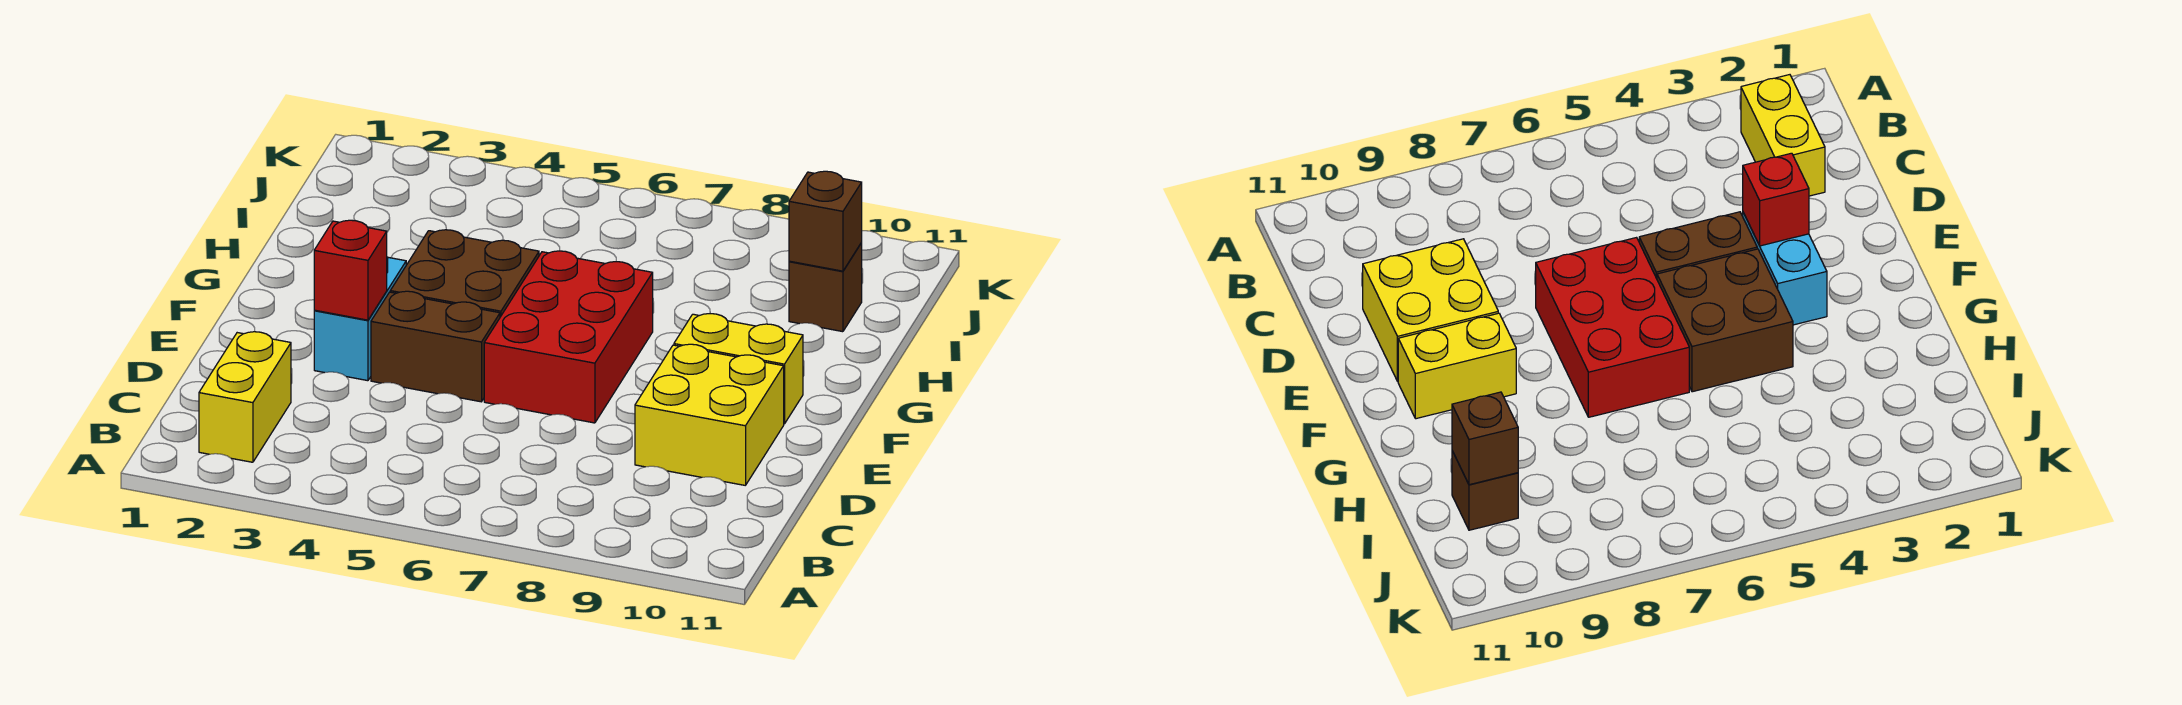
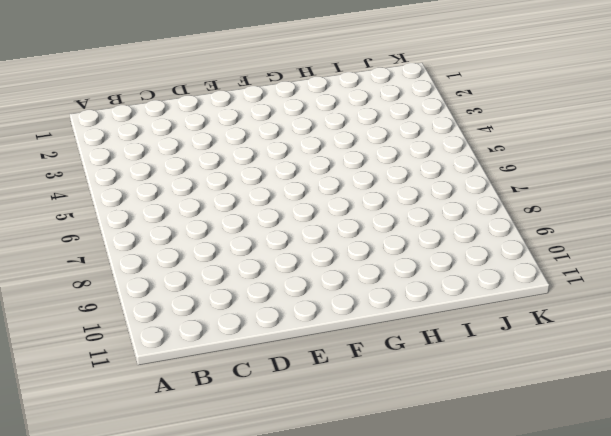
none -> yellow 1x2 brick [199,332,291,462]
none -> yellow 2x2 brick [635,344,784,485]

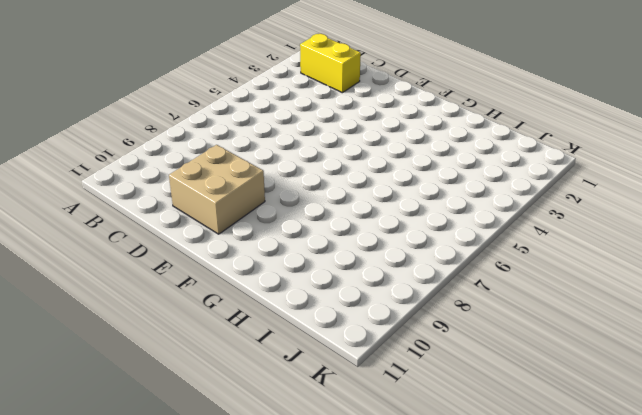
tan 2x2 brick [169,145,265,234] -> yellow 2x2 brick [635,344,784,485]
none -> cyan 1x2 brick [314,257,406,381]
none -> brown 1x2 brick [371,291,500,402]

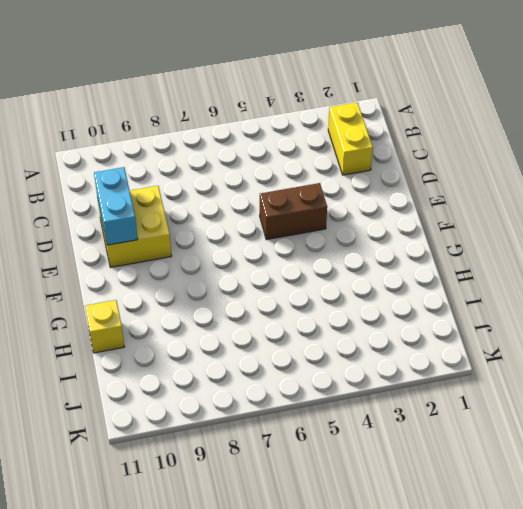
cyan 1x2 brick [94,167,138,245] -> cyan 1x2 brick moved to [314,257,406,381]
yellow 1x1 brick [85,300,125,353] -> none
none -> red 2x3 brick [484,251,653,423]
none -> brown 2x2 brick [390,230,539,317]

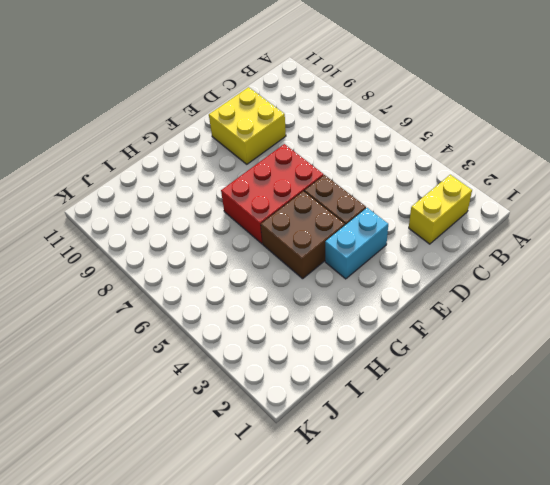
none -> yellow 1x2 brick [674,314,803,424]
none -> brown 1x1 brick [789,243,862,332]

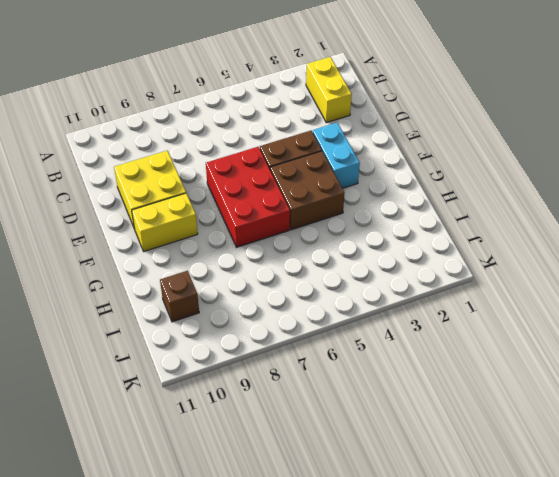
none -> red 1x1 brick [314,220,387,320]
none -> brown 1x1 brick [789,171,862,271]

